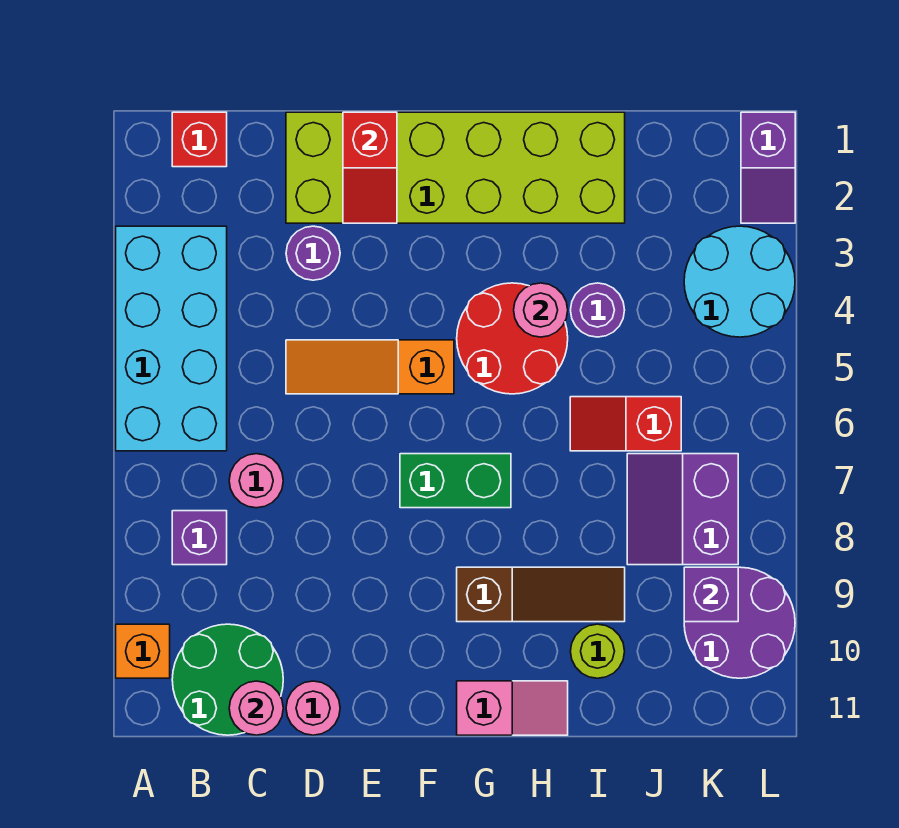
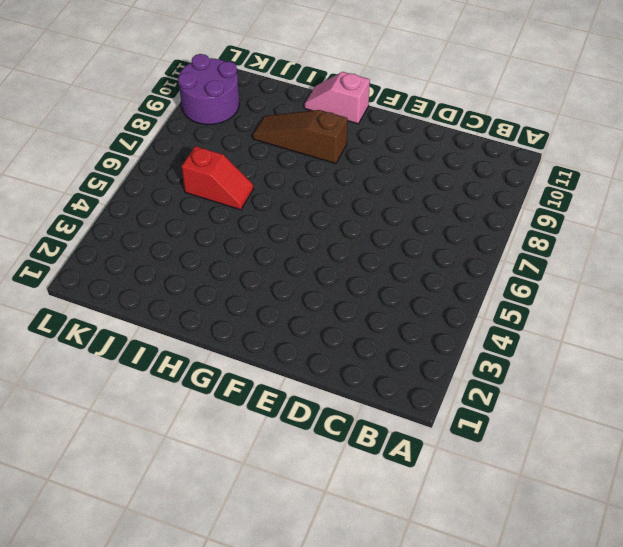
none -> cyan 2x4 brick [116,226,227,451]
none -> orange 1x1 brick [116,624,170,678]
none -> red 1x1 brick [172,112,227,167]

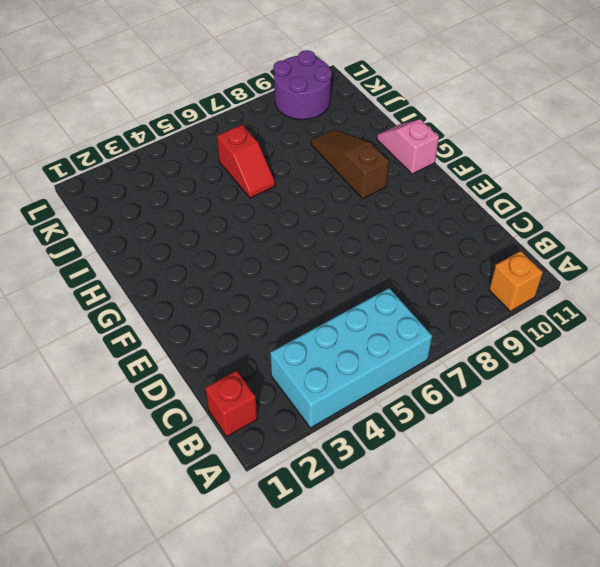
none -> purple 1x1 brick [172,511,227,565]
none -> green 2x2 round brick [172,624,283,735]
none -> pink 1x1 round brick [229,454,283,508]

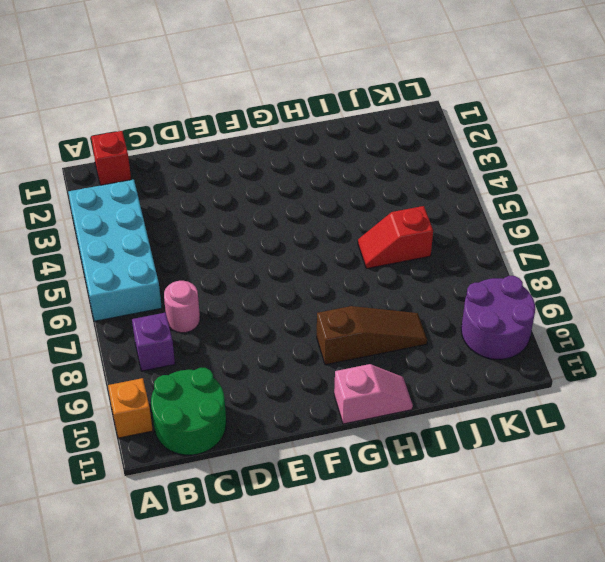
none -> lime 2x6 brick [286,112,625,223]
none -> purple 1x1 round brick [286,226,340,280]
none -> orange 1x3 slope [286,340,454,394]

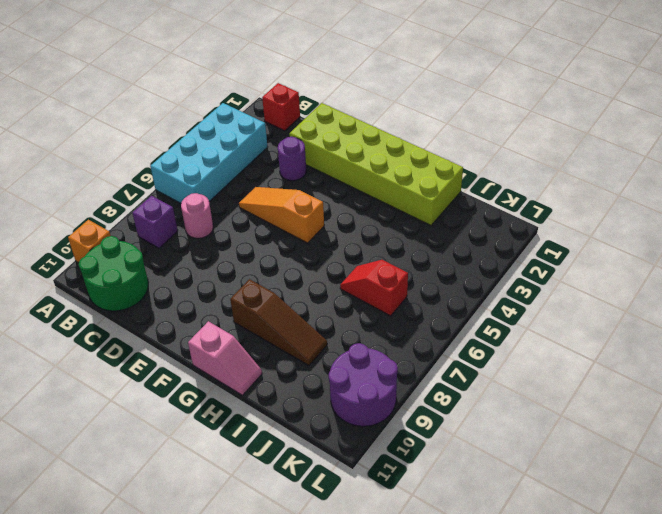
none -> pink 1x1 round brick [286,681,340,735]
none -> green 1x2 brick [400,454,511,508]
none -> red 2x2 round brick [457,283,568,394]

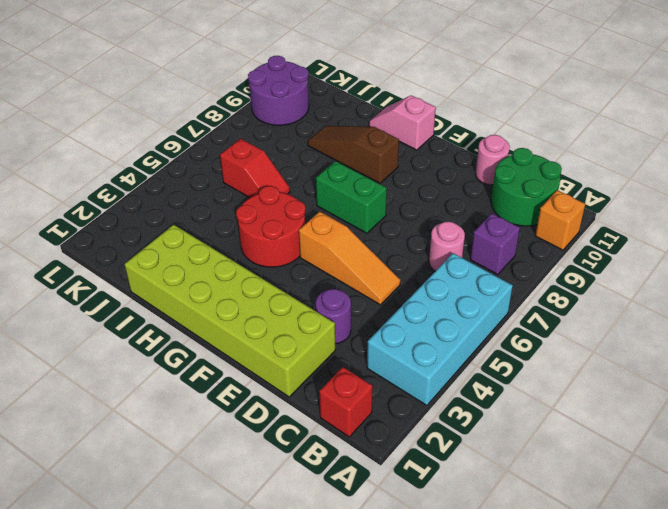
none -> purple 1x1 round brick [571,283,625,337]
none -> lime 1x1 round brick [570,624,625,678]
none -> purple 2x2 slope [627,454,738,565]

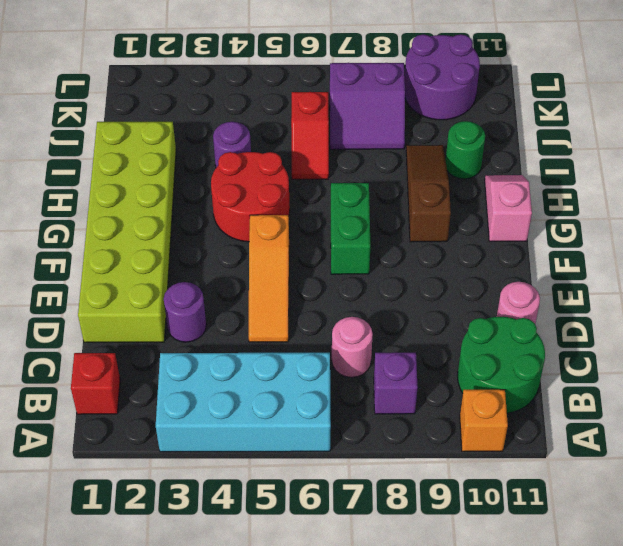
green 1x1 round brick [446,121,485,179] -> lime 1x1 round brick [570,624,625,678]
none -> cyan 2x2 round brick [684,226,795,337]
none -> purple 1x2 slope [741,112,795,223]
none -> pink 1x1 round brick [229,681,283,735]

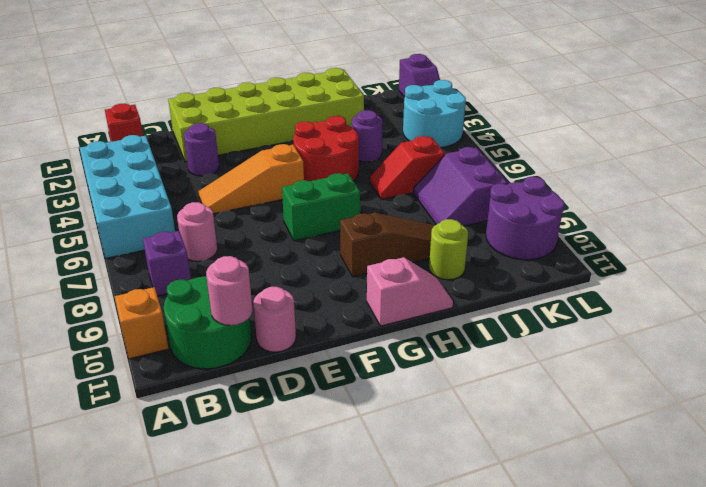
none -> red 1x2 slope [343,112,397,223]
none -> pink 1x1 round brick [514,283,568,337]
none -> purple 1x1 brick [684,567,738,622]

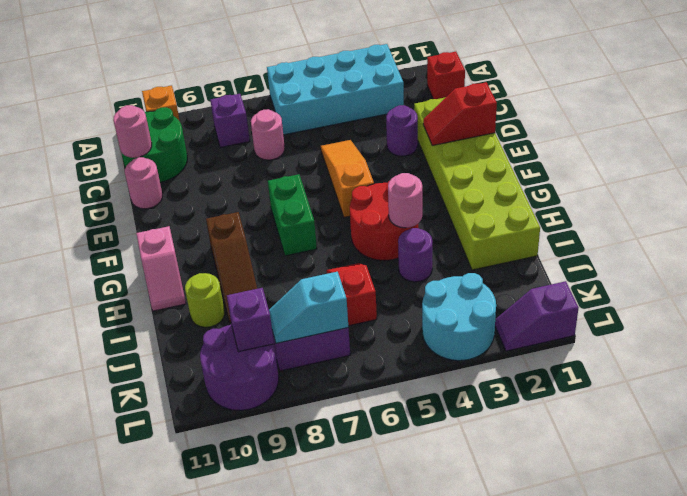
cyan 1x2 slope [269,272,348,343] -> none

